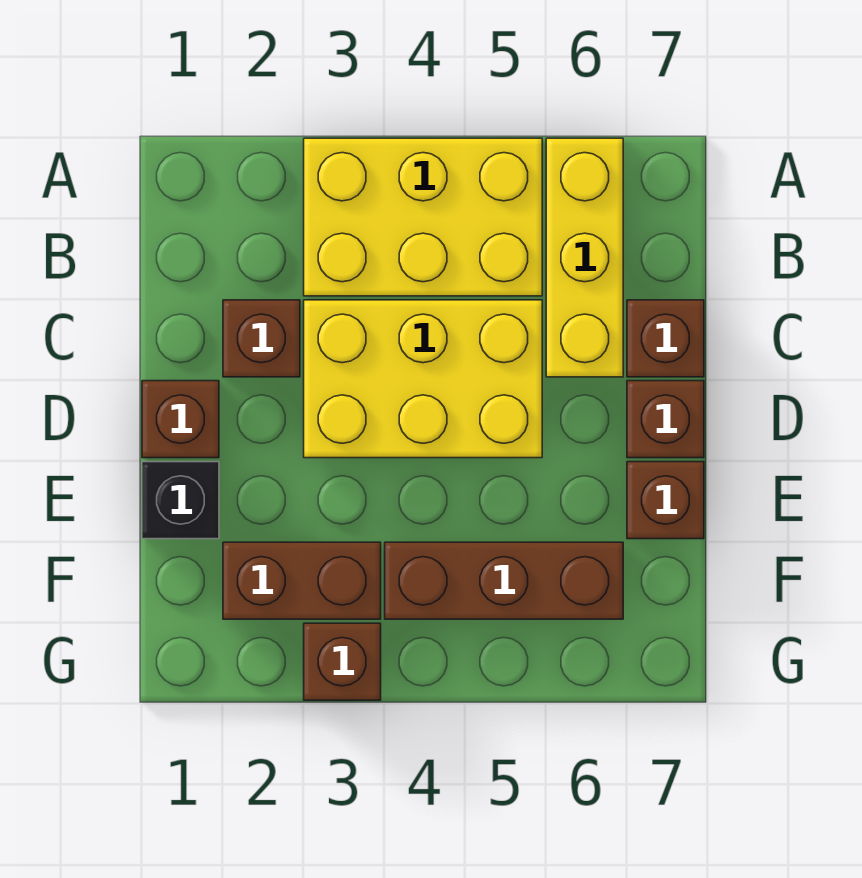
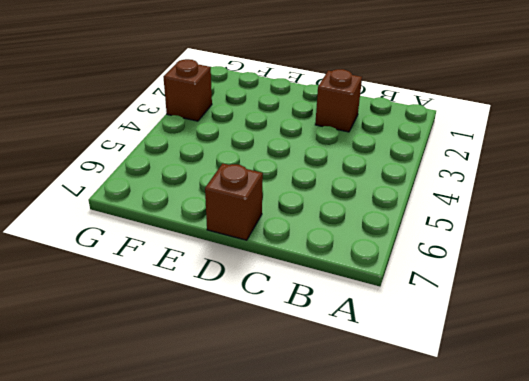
none -> yellow 2x3 brick [304,138,542,296]
none -> yellow 1x3 brick [546,138,623,377]
none -> yellow 2x3 brick [304,300,542,458]

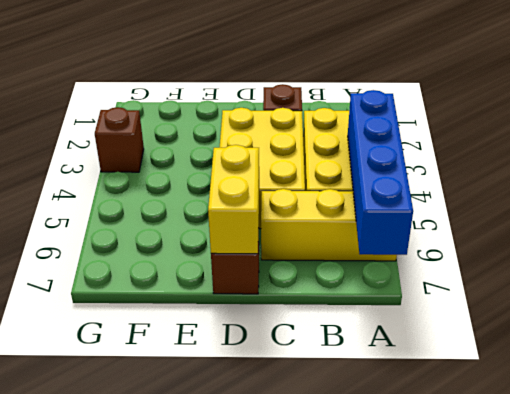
blue 1x4 brick [348,90,413,255] -> none
yellow 1x2 brick [208,145,259,254] -> none
none -> brown 1x1 brick [627,300,704,377]
none -> brown 1x1 brick [142,381,219,458]
none -> black 1x1 brick [142,462,219,539]

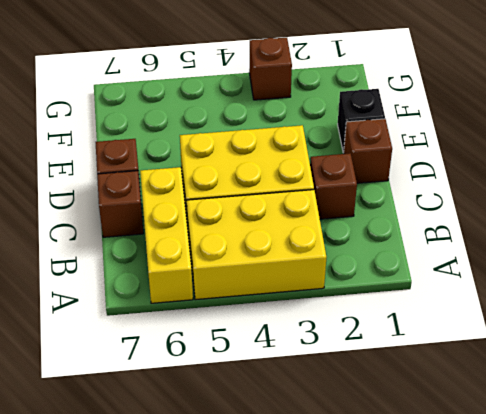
none -> brown 1x1 brick [627,462,704,539]
none -> brown 1x2 brick [223,542,381,619]
none -> brown 1x3 brick [385,542,623,619]

